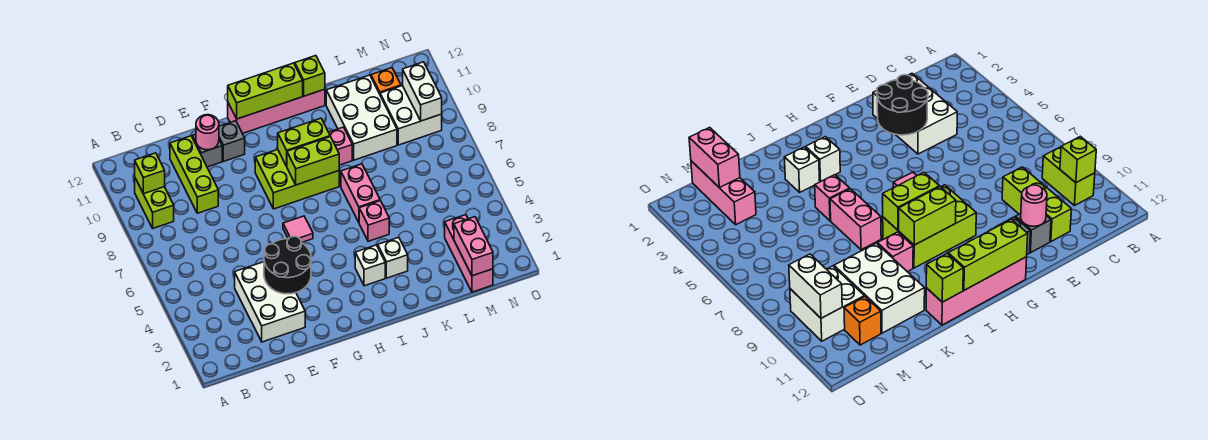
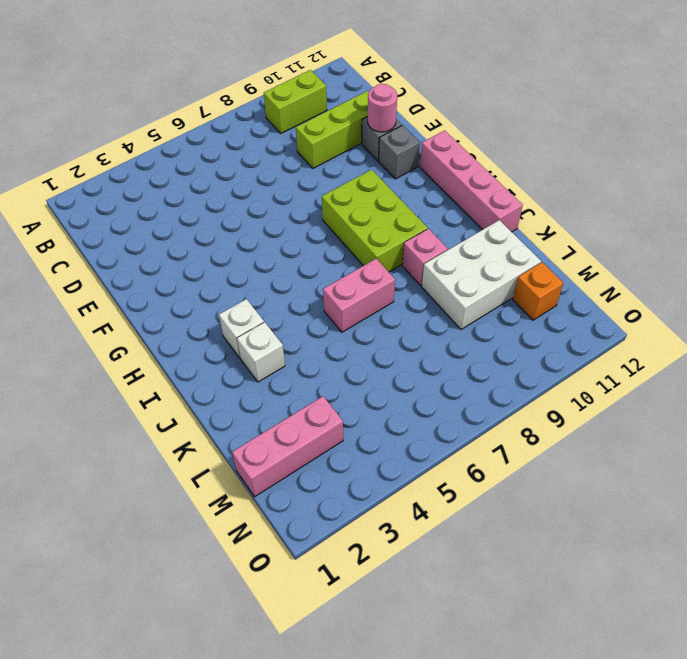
none -> white 2x3 brick [235,262,305,342]
none -> pink 1x1 tile [283,216,313,243]
none -> pink 1x1 brick [359,201,389,241]

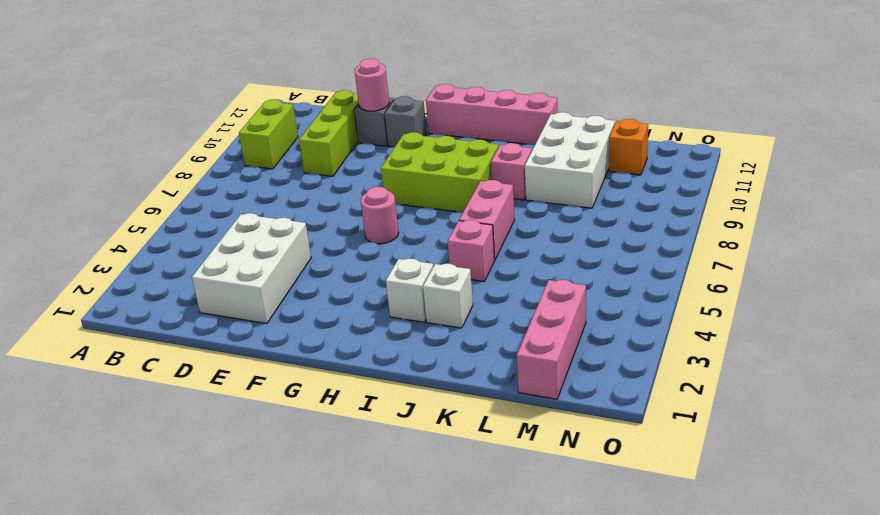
pink 1x1 round brick [361,187,399,244] -> pink 1x1 tile [283,216,313,243]
none -> white 2x2 brick [380,85,442,145]
none -> lime 1x1 brick [135,153,165,194]
none -> black 2x2 round brick [264,236,311,294]

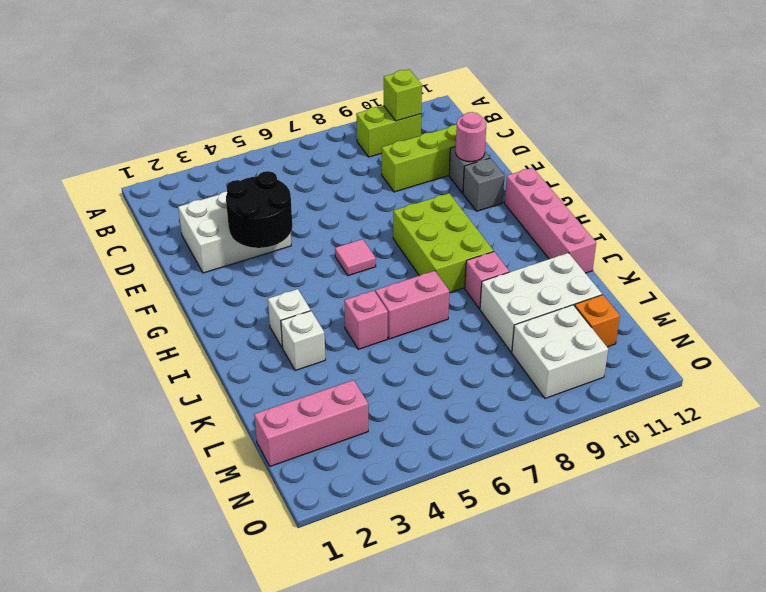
none -> lime 1x3 brick [228,63,303,119]
none -> lime 1x2 brick [287,137,339,185]
none -> lime 1x2 brick [278,118,330,166]

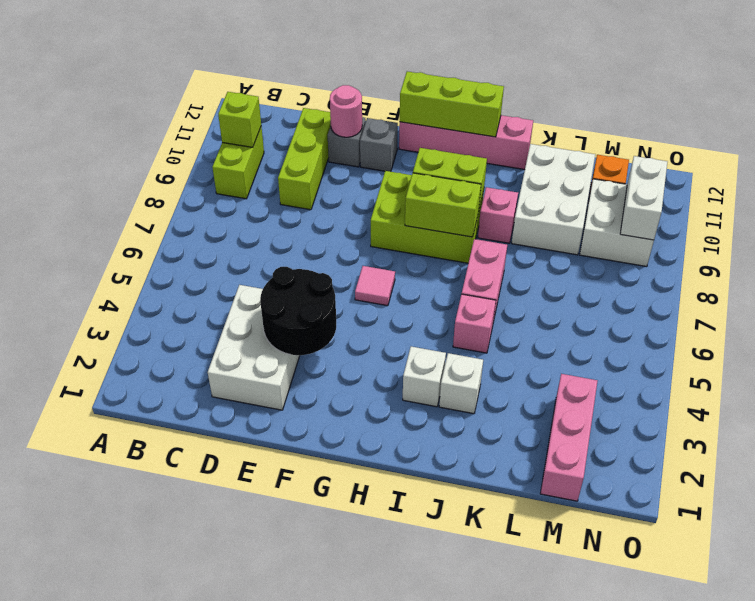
none -> lime 1x1 brick [295,56,325,96]
none -> pink 1x2 brick [454,217,493,276]

